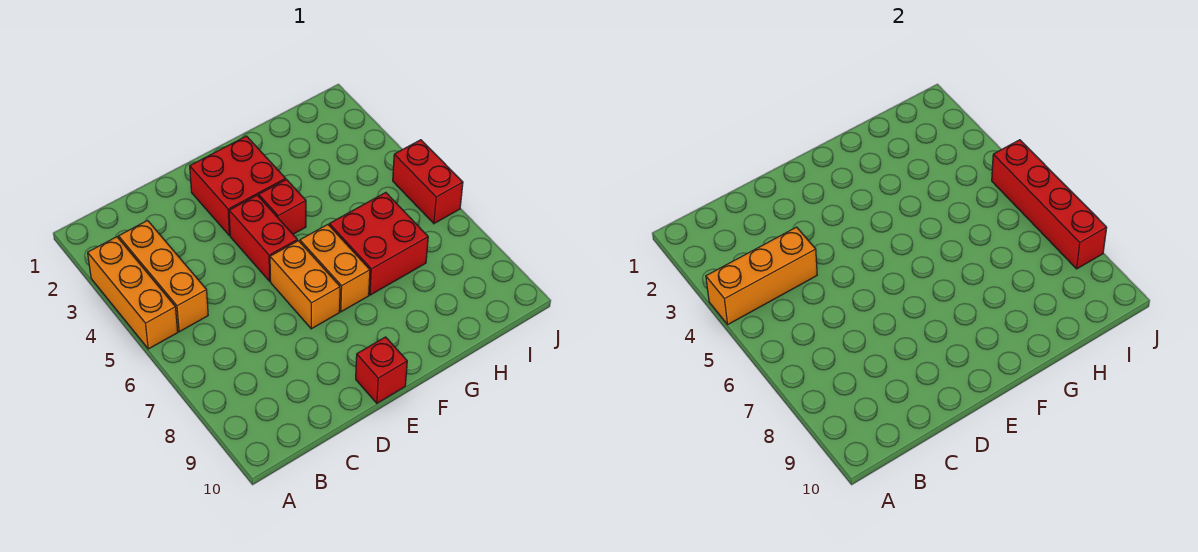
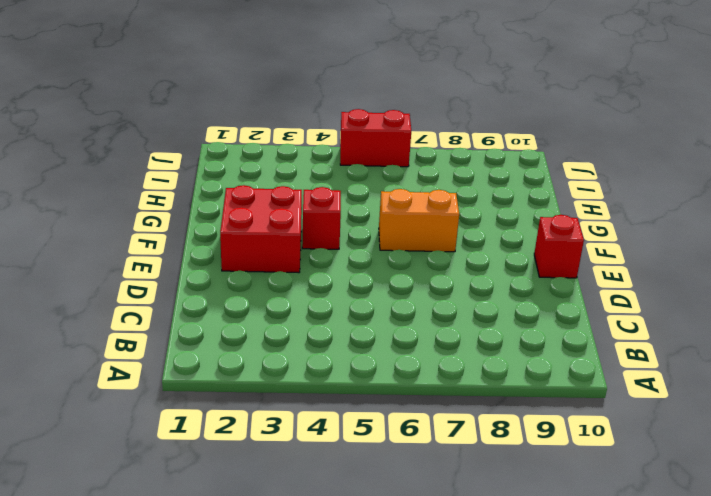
none -> orange 1x3 brick [88,237,178,349]
none -> orange 1x3 brick [119,221,208,332]
none -> red 1x2 brick [229,195,297,281]

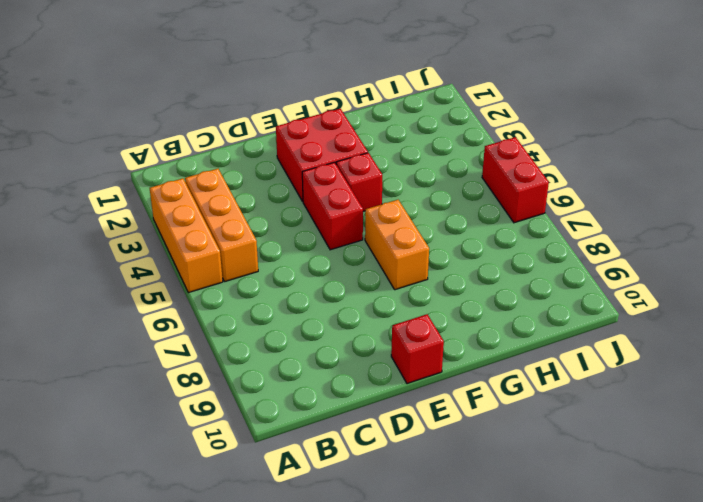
none -> orange 1x2 brick [270,241,340,329]
none -> red 2x2 brick [329,192,428,295]
none -> orange 1x3 brick [706,227,817,324]

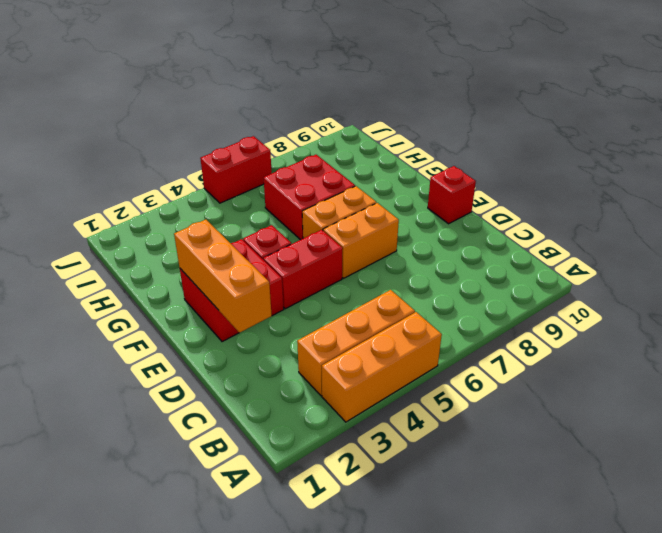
orange 1x3 brick [174,220,272,333] -> orange 1x3 brick moved to [706,227,817,324]
none -> red 1x4 brick [992,140,1107,269]

